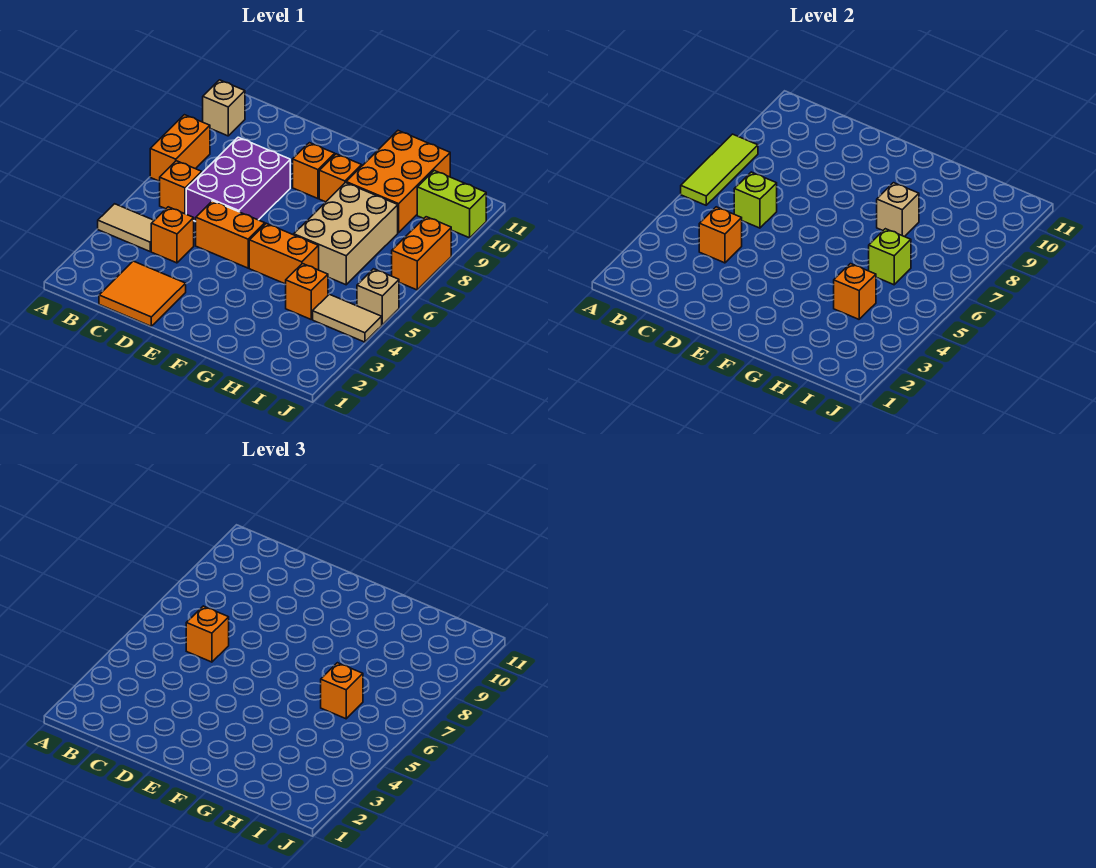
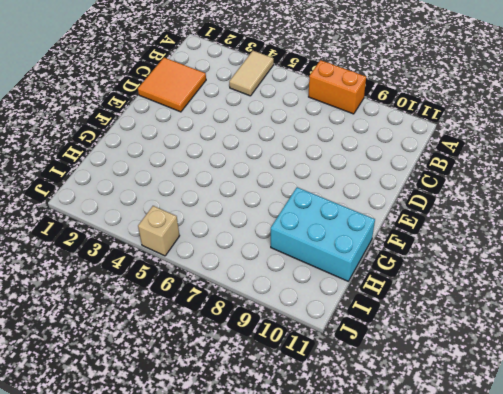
cyan 2x3 brick [271,187,375,281] -> orange 2x3 brick [346,131,450,233]
none -> tan 1x1 brick [203,80,245,136]
none -> orange 1x1 brick [160,161,202,214]
none -> orange 1x1 brick [151,207,194,263]

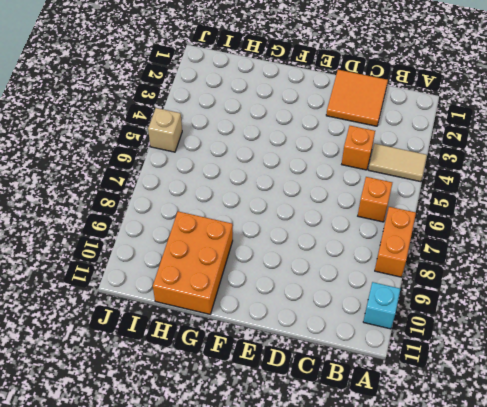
cyan 1x1 brick [363,282,400,329] -> tan 1x1 brick [203,80,245,136]
none -> purple 2x3 brick [186,137,290,221]
none -> orange 1x2 brick [196,201,265,268]
none -> orange 1x1 brick [293,143,335,199]

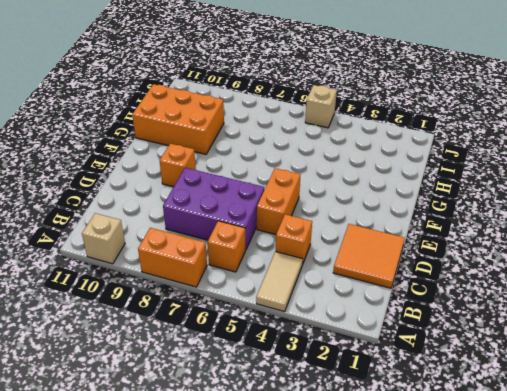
none -> orange 1x2 brick [249,223,319,284]
none -> orange 1x1 brick [319,154,362,202]
none -> tan 2x3 brick [294,183,398,285]

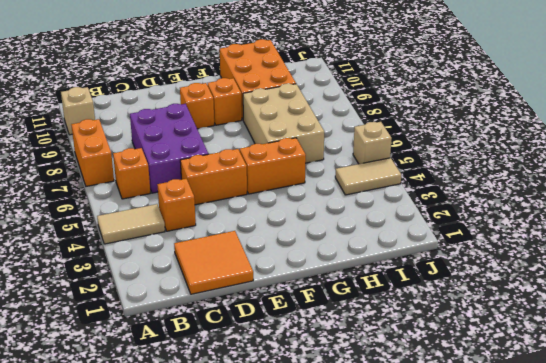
none -> orange 1x1 brick [286,264,328,319]
none -> lime 1x2 brick [417,171,486,238]
none -> orange 1x2 brick [392,217,451,290]

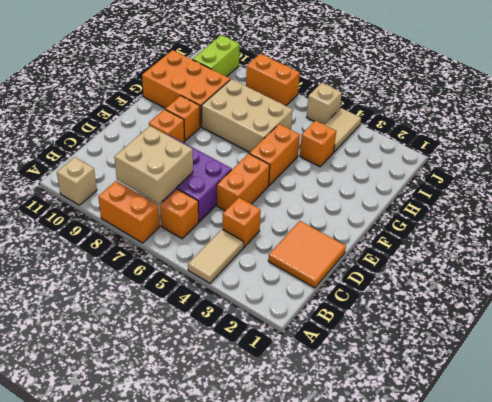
tan 2x2 brick [114,126,193,204] -> none
none -> lime 1x3 tile [681,134,758,205]
none -> orange 1x1 brick [699,207,742,263]
none -> lime 1x1 brick [734,172,777,228]

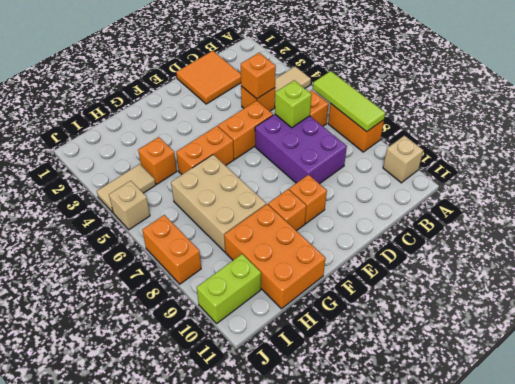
none -> tan 1x1 brick [877,183,919,237]
none -> orange 1x1 brick [834,264,876,319]
none -> lime 1x1 brick [869,229,911,285]

